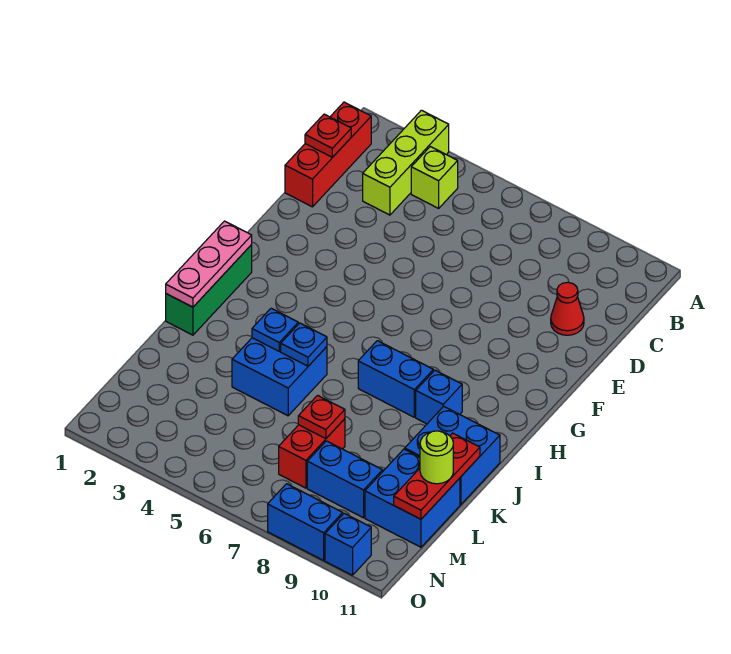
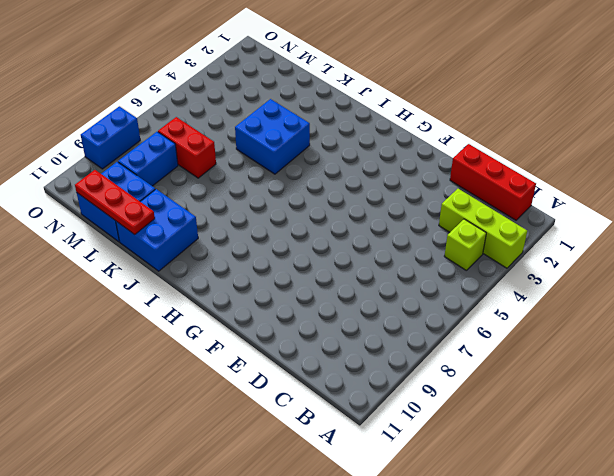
none -> red 1x1 cone [551,282,584,335]
none -> green 1x3 brick [166,245,252,335]
none -> blue 1x2 brick [358,341,433,417]

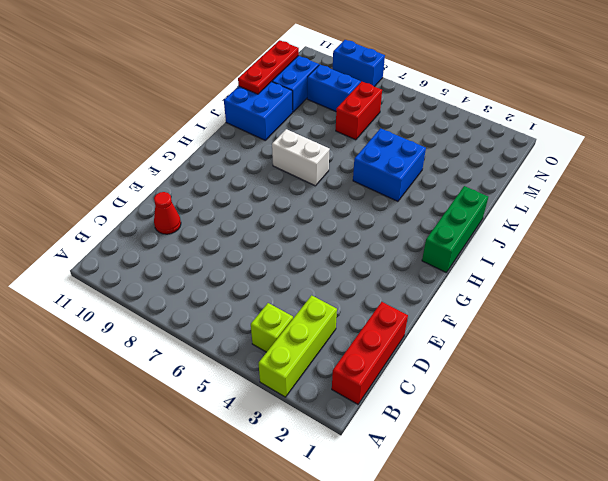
white 1x2 brick [272,129,330,186] -> blue 1x2 brick [358,341,433,417]
none -> blue 1x1 brick [416,370,462,424]
none -> blue 1x1 brick [325,513,371,575]
none -> red 1x1 plate [305,114,351,157]

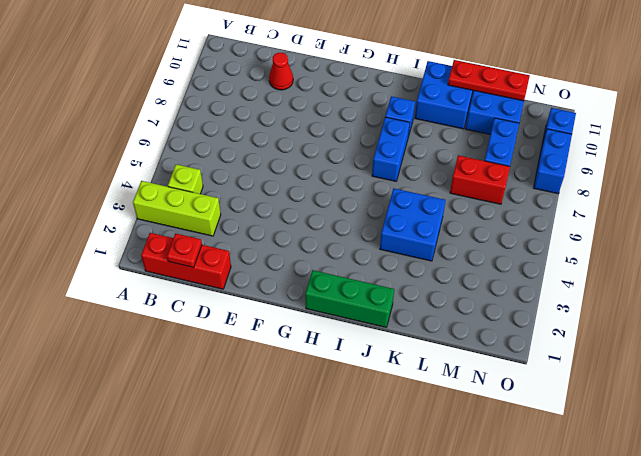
none -> pink 1x3 plate [166,221,252,307]
none -> blue 1x1 plate [252,308,298,351]
none -> blue 1x1 plate [281,323,327,366]

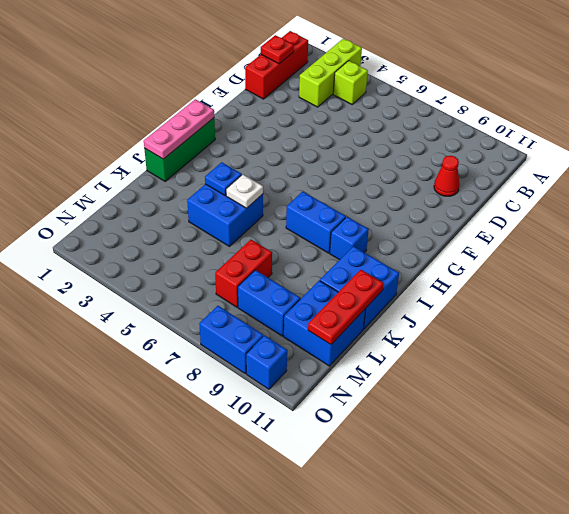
white 1x1 plate [226,175,263,208] -> blue 1x1 plate [281,323,327,366]
none -> red 1x1 plate [298,395,345,439]
none -> lime 1x1 round brick [420,431,453,484]

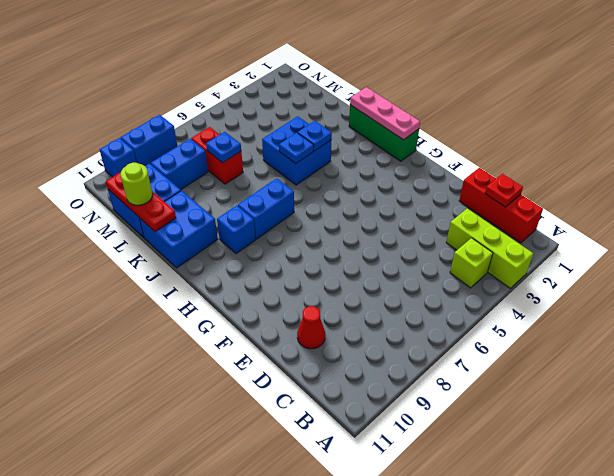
blue 1x1 plate [206,132,241,163] -> red 1x1 plate [298,395,345,439]

